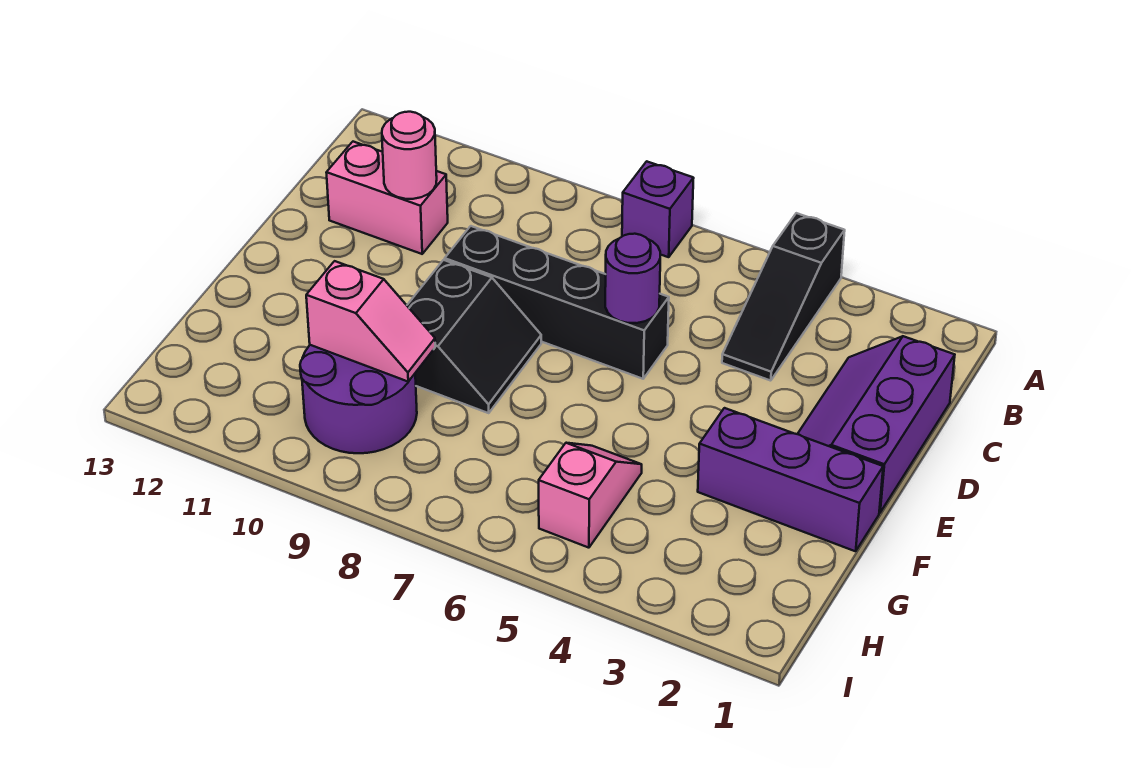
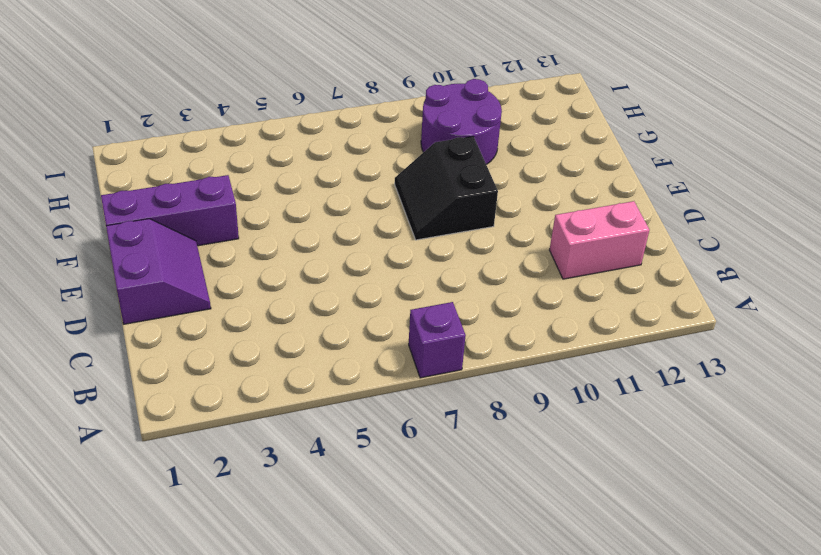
purple 2x2 slope [106,219,211,324] -> purple 2x3 slope [798,336,955,513]
none -> black 1x3 slope [722,213,845,381]
none -> black 1x4 brick [445,226,669,379]
none -> pink 1x2 slope [539,443,642,548]

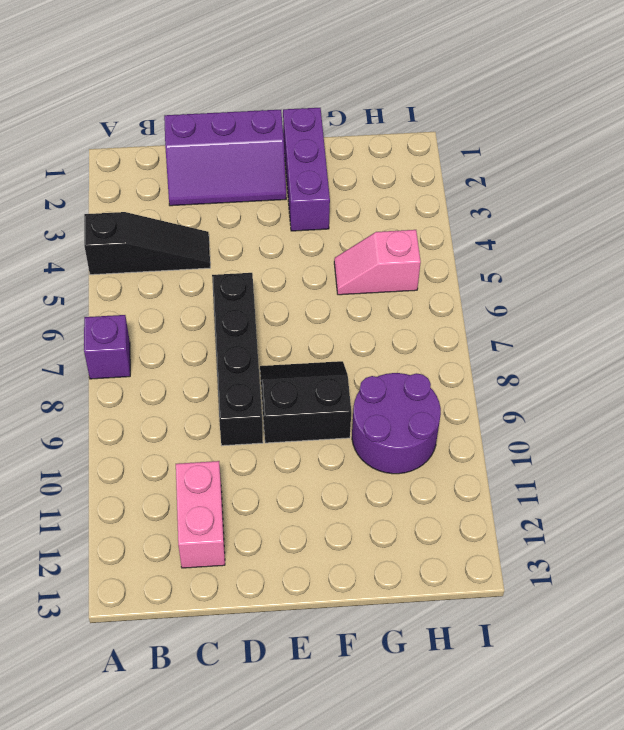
none -> pink 1x1 round brick [382,112,437,199]
none -> purple 1x1 round brick [605,234,660,323]
none -> pink 1x2 slope [306,261,435,381]

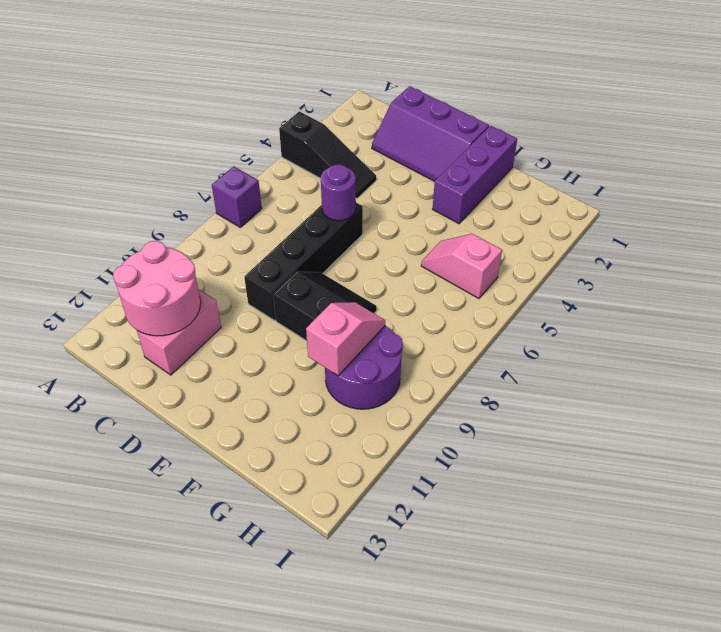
pink 2x2 round brick [113,241,201,336] -> pink 1x1 round brick [382,112,437,199]

